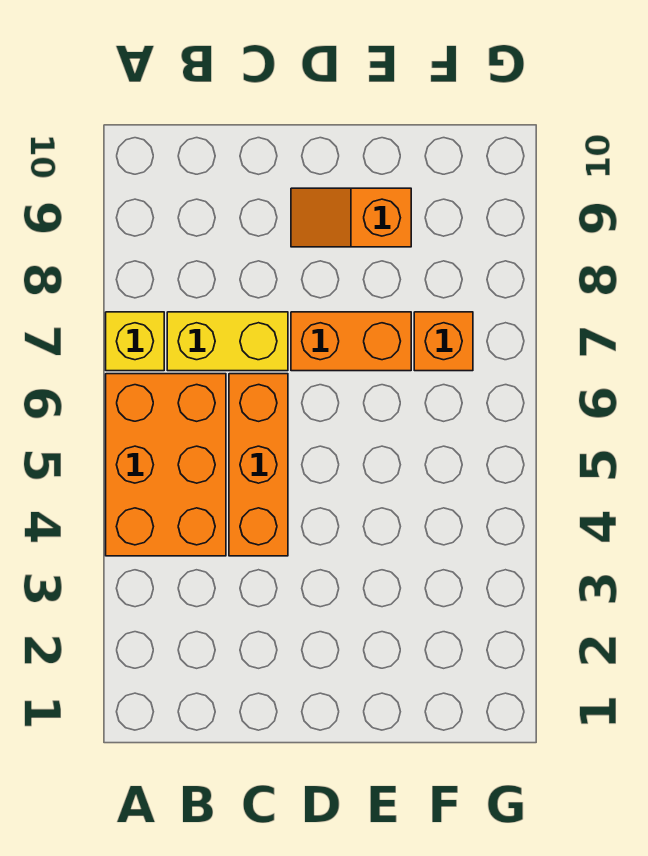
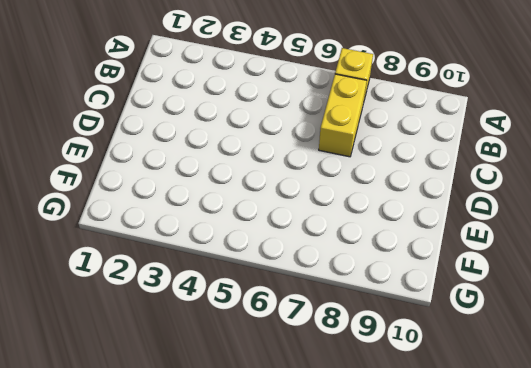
none -> orange 2x3 brick [106,374,226,556]
none -> orange 1x3 brick [229,374,288,556]

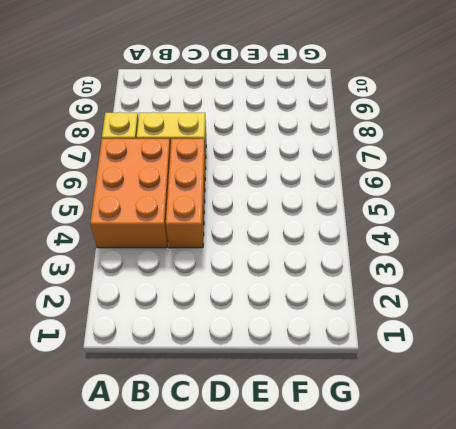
none -> orange 1x2 brick [291,312,411,371]
none -> orange 1x2 slope [291,188,411,247]

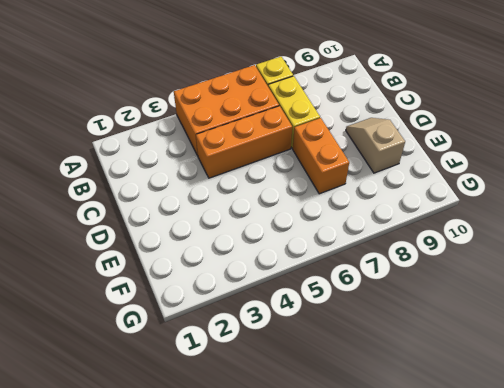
tan 1x2 slope [346,118,405,173] -> orange 1x2 slope [291,188,411,247]
none -> orange 1x1 brick [414,312,473,371]

